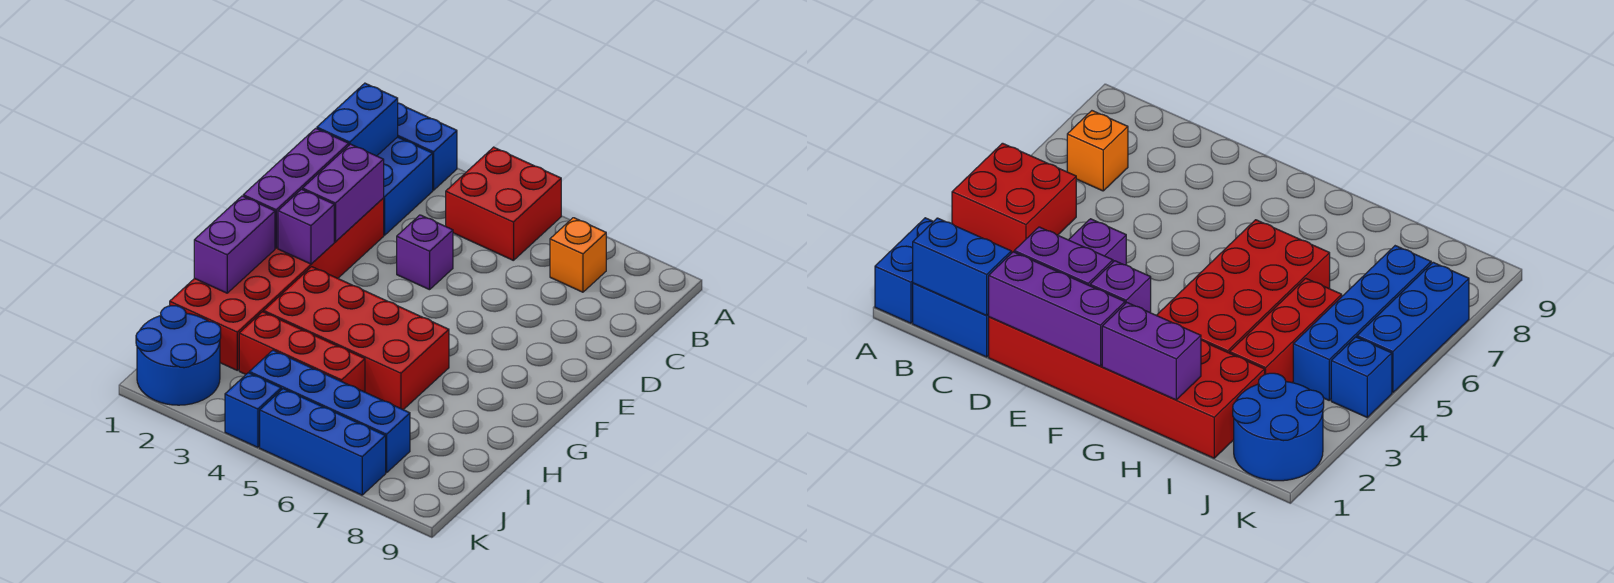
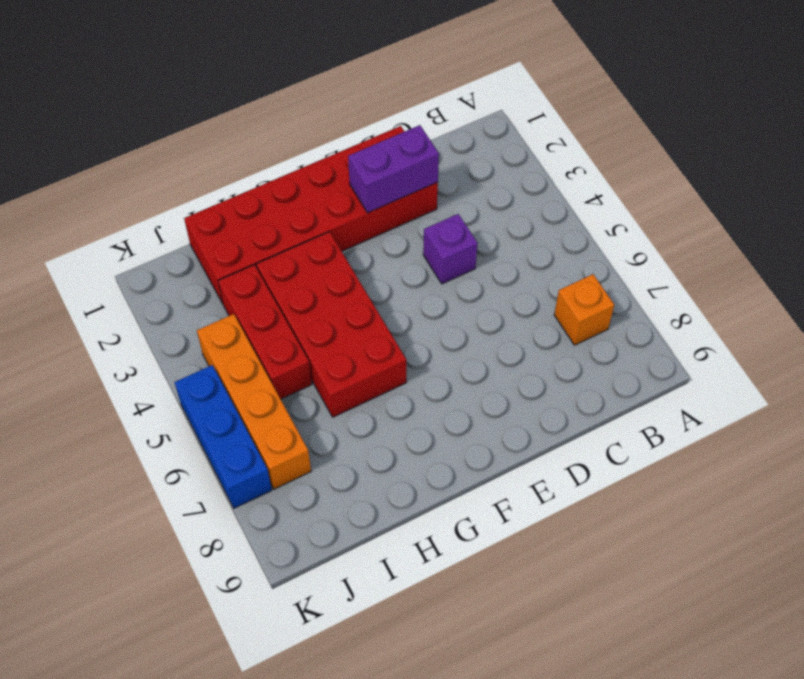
orange 1x4 brick [197,314,311,489] -> blue 1x4 brick [249,350,410,473]
none -> blue 1x2 brick [398,103,457,190]
none -> red 2x2 brick [446,147,561,261]
none -> blue 2x2 brick [377,137,433,235]

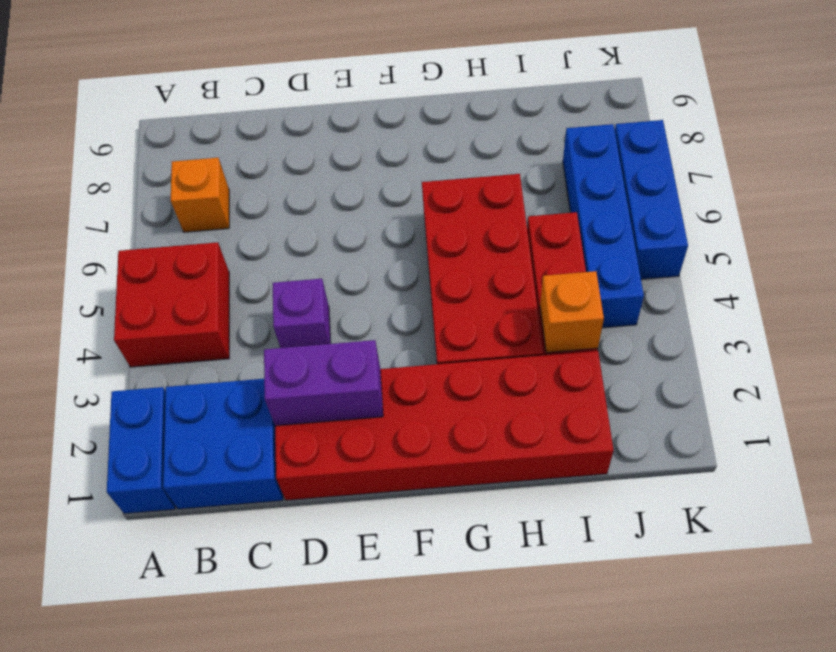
orange 1x1 brick [540,271,604,353] -> none
none -> blue 2x2 round brick [136,306,221,405]
none -> blue 1x1 brick [225,373,281,447]
none -> blue 1x2 brick [317,83,398,156]

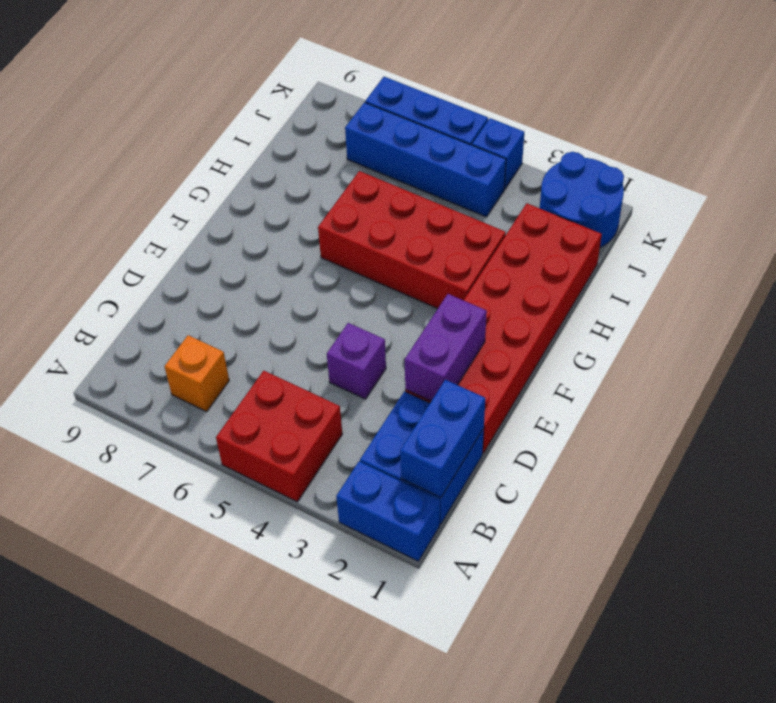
none -> red 1x3 brick [239,312,365,392]
none -> purple 1x3 brick [243,128,349,248]
none -> purple 1x1 brick [278,189,334,264]

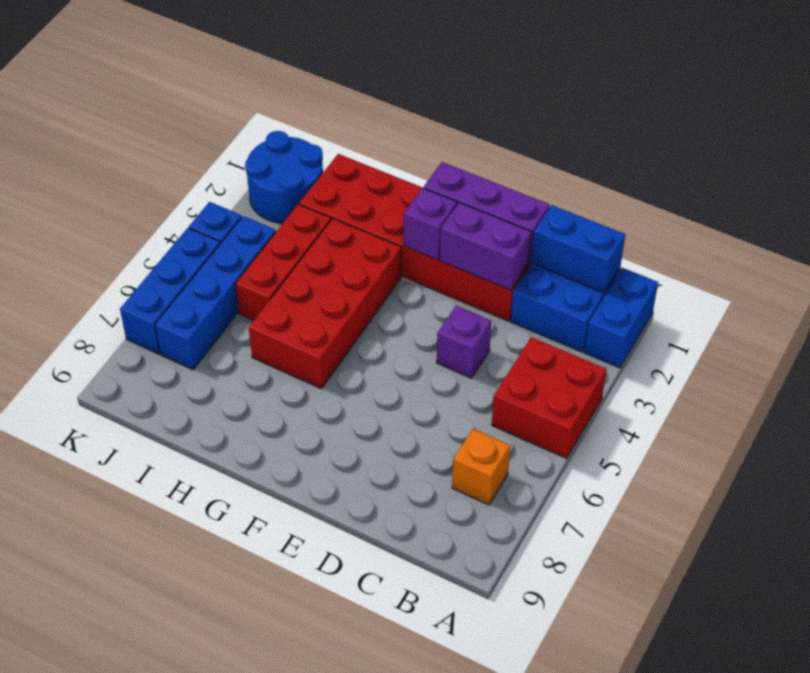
none -> purple 1x2 brick [194,196,275,293]

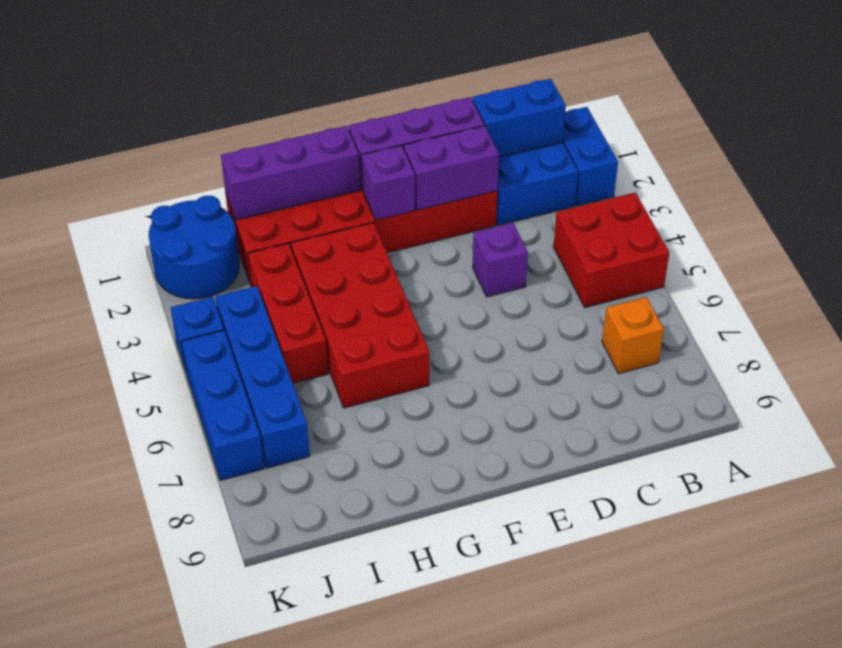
purple 1x3 brick [221,126,360,220] -> purple 1x2 brick [194,196,275,293]

